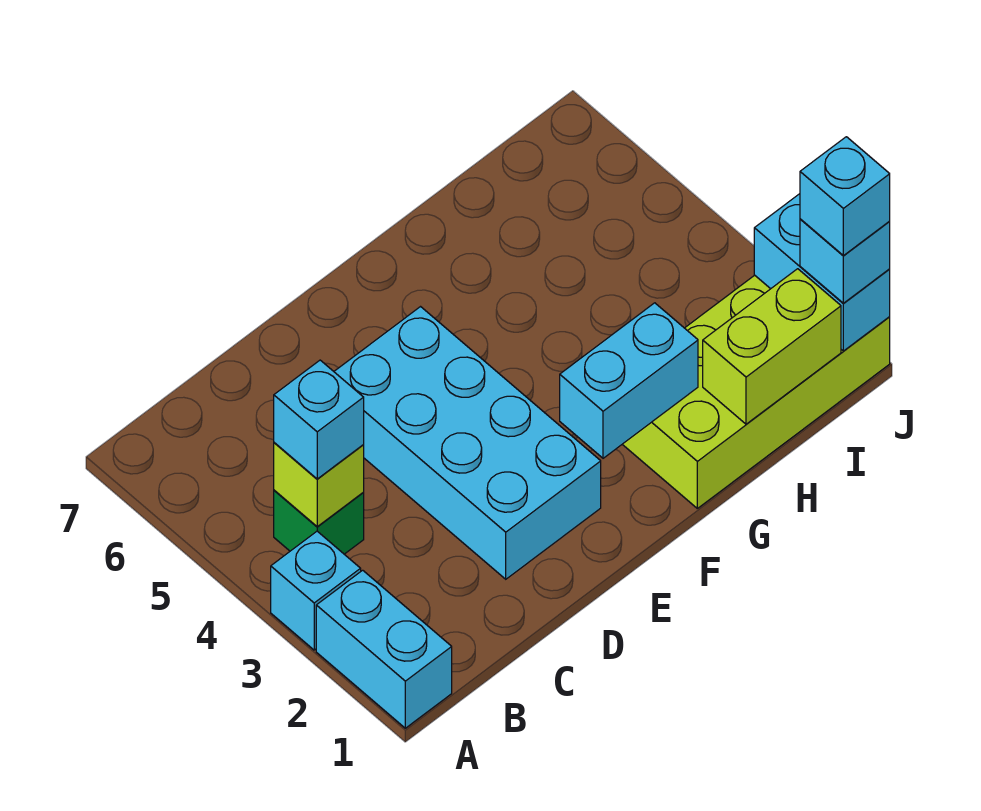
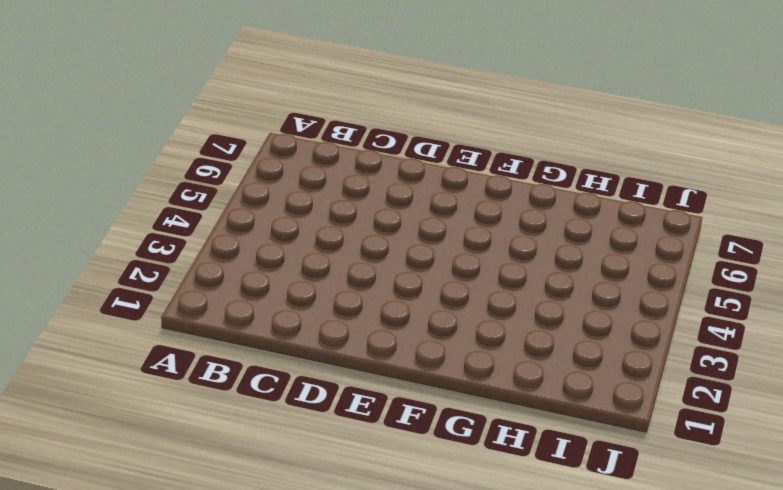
none -> cyan 1x2 brick [316,570,452,728]
none -> cyan 1x1 brick [271,531,361,650]
none -> green 1x1 brick [274,490,364,554]

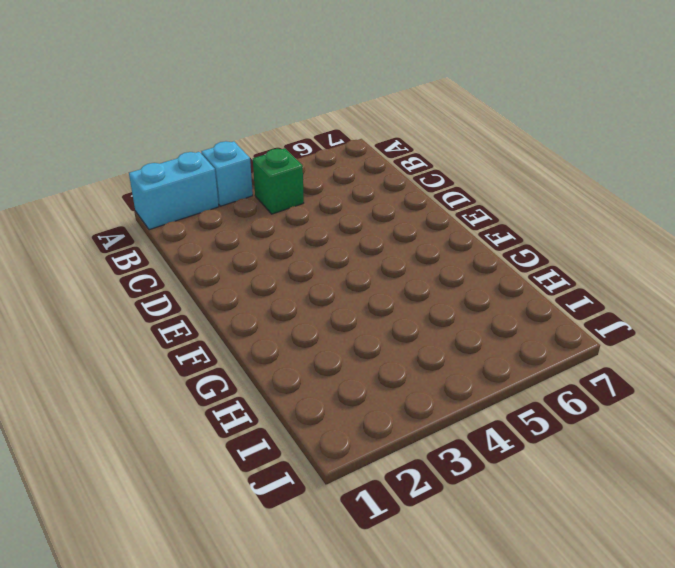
none -> cyan 2x4 brick [334,307,601,579]
none -> lime 2x4 brick [622,275,890,508]
none -> lime 1x1 brick [274,443,364,527]

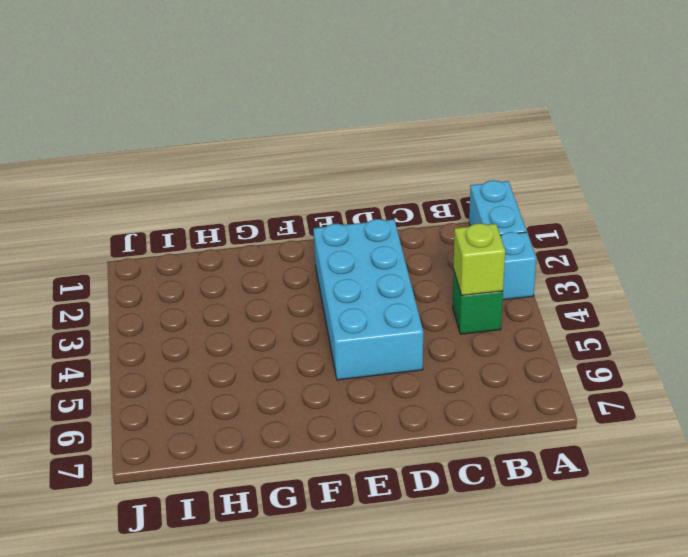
none -> lime 2x4 brick [622,275,890,508]
none -> cyan 1x2 brick [560,303,698,458]
none -> lime 1x2 brick [703,269,841,424]

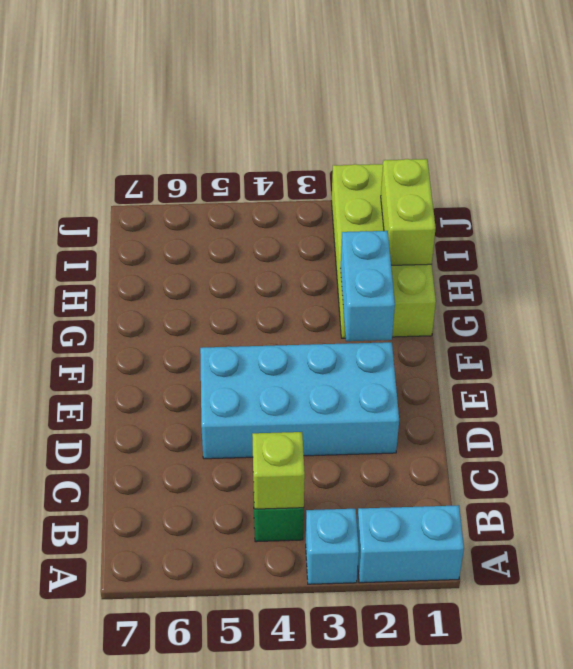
none -> cyan 1x2 brick [754,194,890,351]
none -> cyan 1x1 brick [274,360,364,479]
none -> cyan 1x1 brick [800,219,890,303]

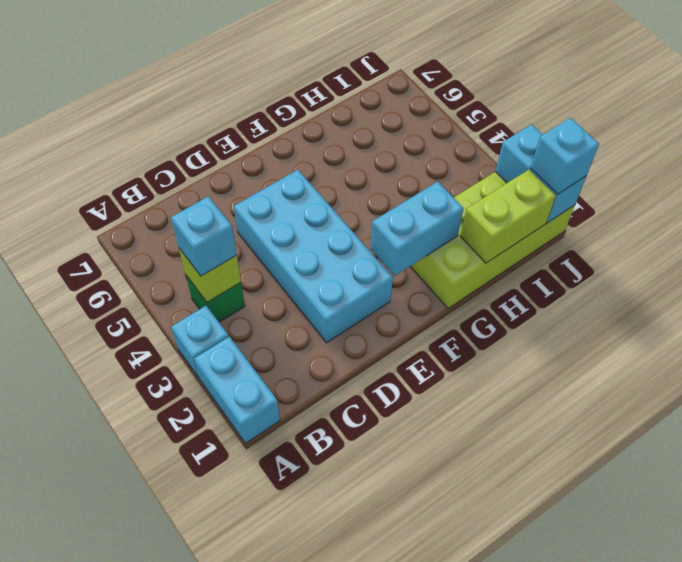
none -> cyan 1x1 brick [800,137,890,256]

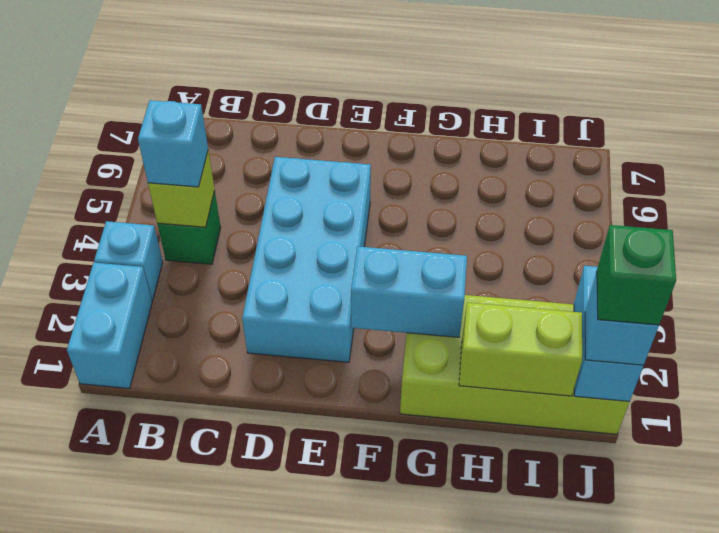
green 1x1 brick [597,225,676,325] -> cyan 1x1 brick [800,137,890,256]

